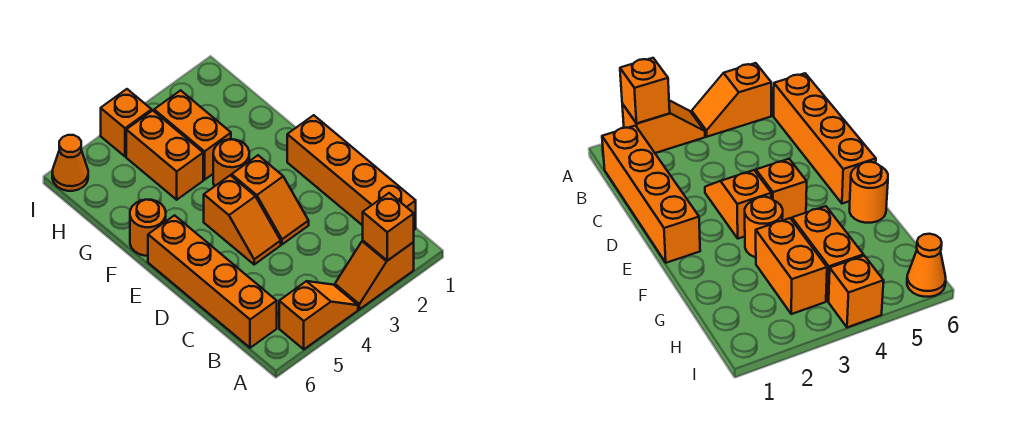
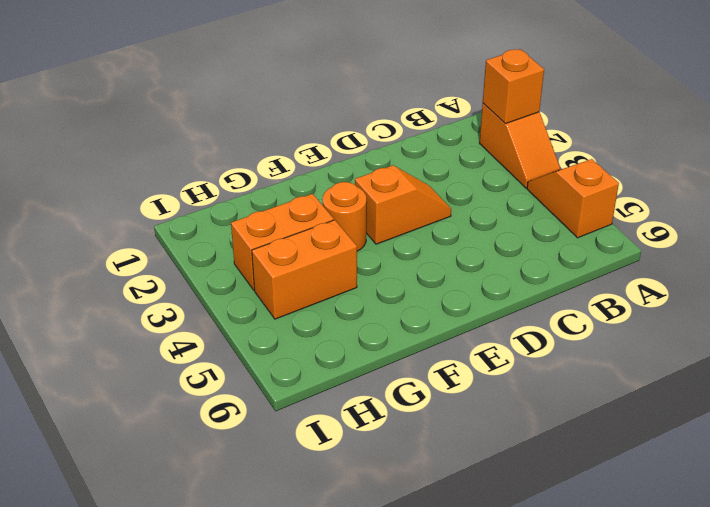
none -> orange 1x4 brick [287,115,416,230]
none -> orange 1x4 brick [148,215,277,348]
none -> orange 1x2 slope [204,175,281,264]

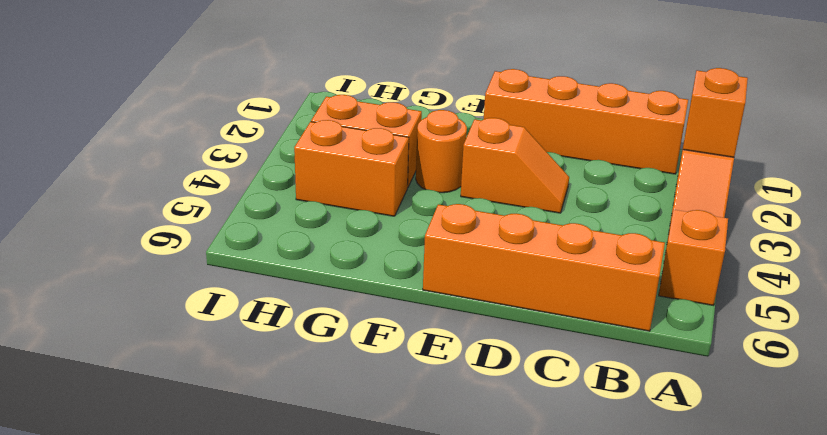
none -> orange 1x2 slope [204,175,281,264]
none -> orange 1x1 round brick [130,200,166,256]
none -> orange 1x1 brick [101,89,152,157]

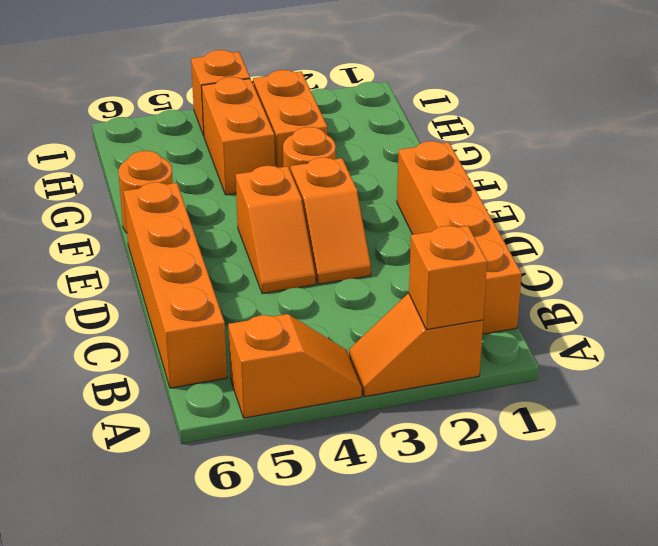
none -> orange 1x1 cone [52,135,88,191]

